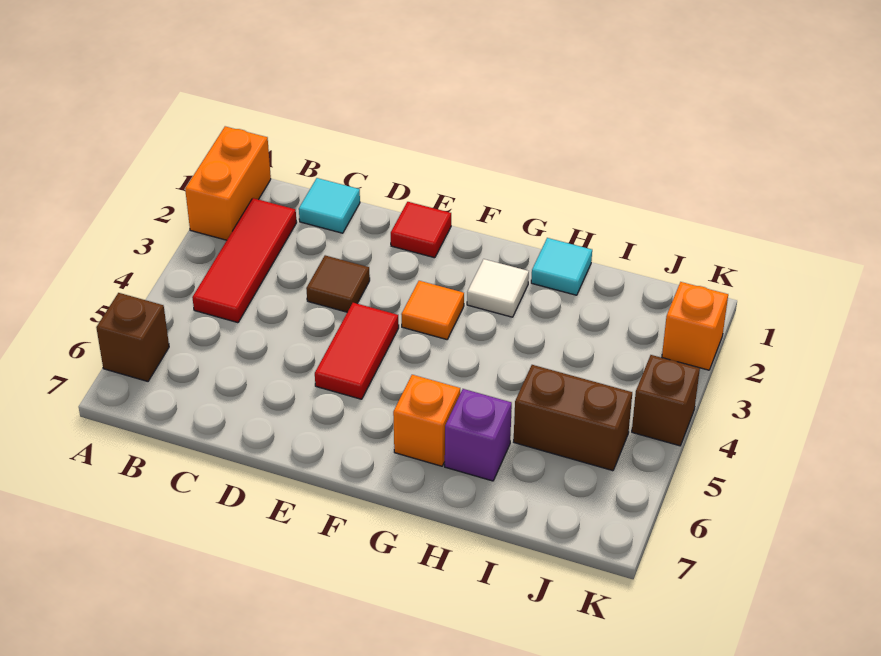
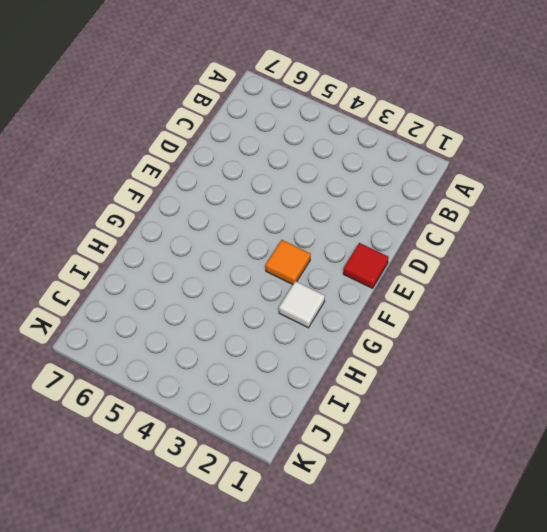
none -> orange 1x2 brick [185,126,271,240]
none -> brown 1x1 brick [96,293,169,381]
none -> red 1x3 tile [192,198,297,323]

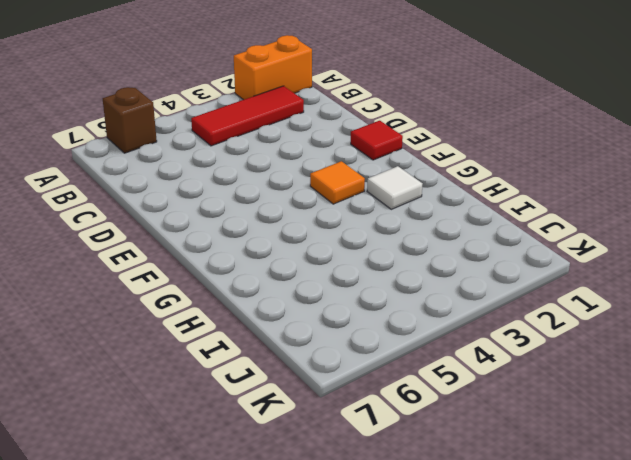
none -> cyan 1x1 tile [299,178,360,233]
none -> brown 1x1 tile [306,255,370,312]
none -> red 1x2 tile [315,303,399,399]

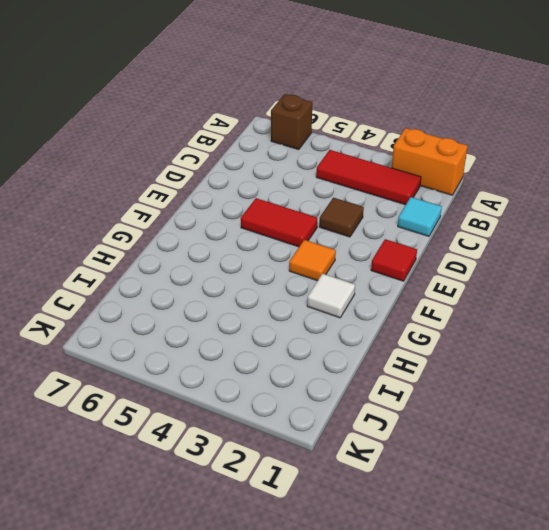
none -> orange 1x1 brick [393,375,460,466]
none -> cyan 1x1 tile [531,238,592,295]
none -> purple 1x1 brick [445,389,512,481]

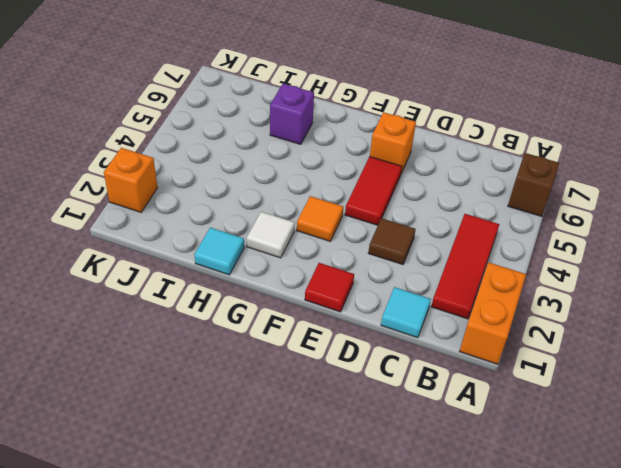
orange 1x1 brick [370,112,416,173] -> orange 1x1 brick moved to [393,375,460,466]
none -> brown 1x2 brick [514,365,632,471]
none -> brown 1x1 brick [632,355,700,446]

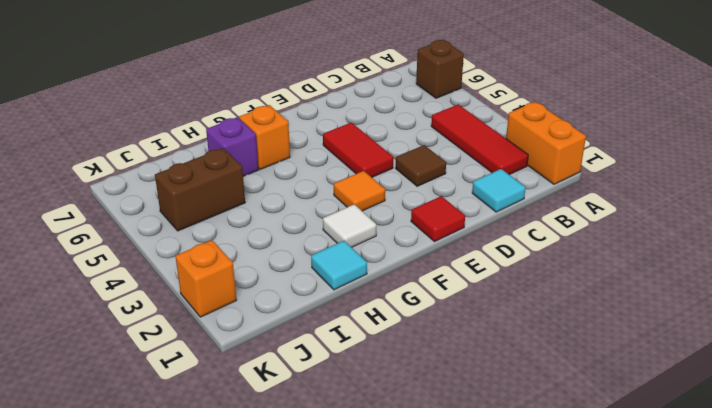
none -> brown 1x1 brick [632,355,700,446]

